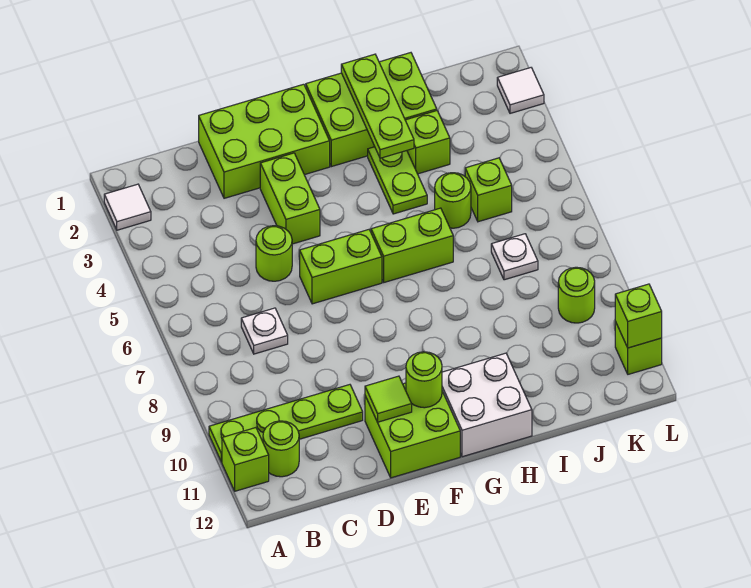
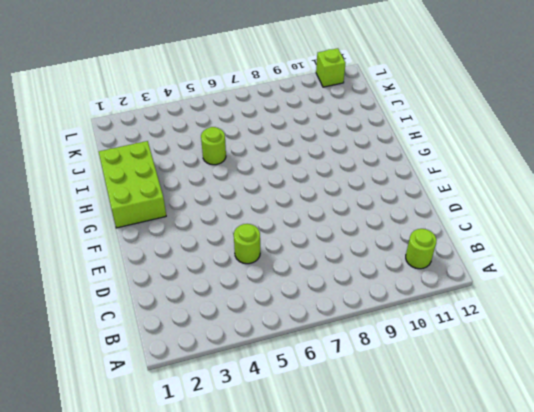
none -> white 1x1 tile [104,184,151,230]
none -> lime 1x4 plate [209,385,363,462]
none -> lime 1x1 brick [222,428,269,491]

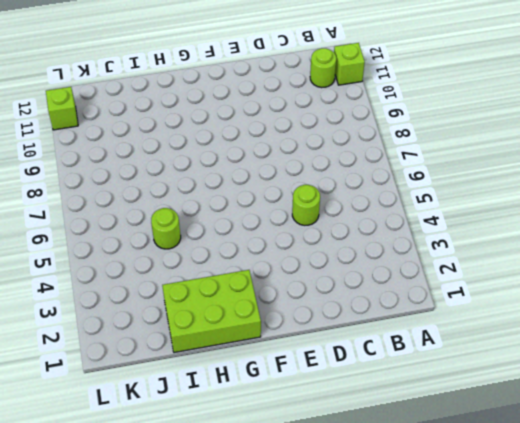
none -> white 1x1 tile [104,184,151,230]
none -> lime 1x4 plate [209,385,363,462]
none -> white 1x1 plate [241,308,288,354]

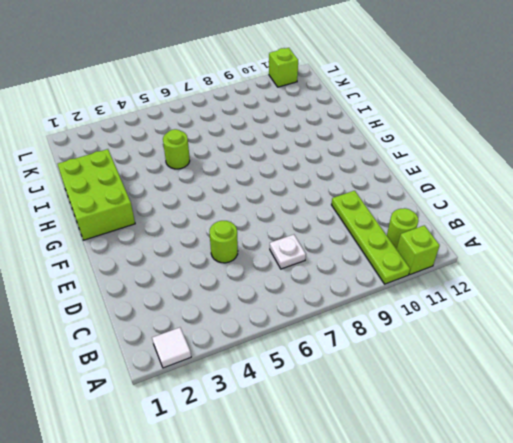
none -> lime 2x3 brick [199,84,330,198]
none -> lime 1x2 brick [260,153,320,244]
none -> lime 1x2 brick [300,230,382,304]

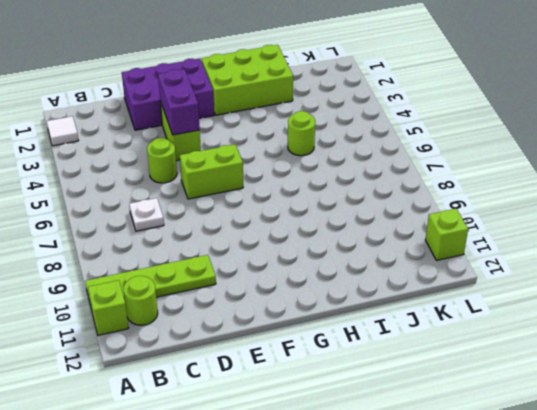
purple 2x3 brick [122,58,214,130] -> lime 2x3 brick [199,84,330,198]
purple 1x2 brick [158,69,200,135] -> none
none -> lime 2x2 brick [365,383,460,478]
none -> lime 1x2 brick [371,208,453,282]
none -> white 2x2 brick [442,353,532,457]

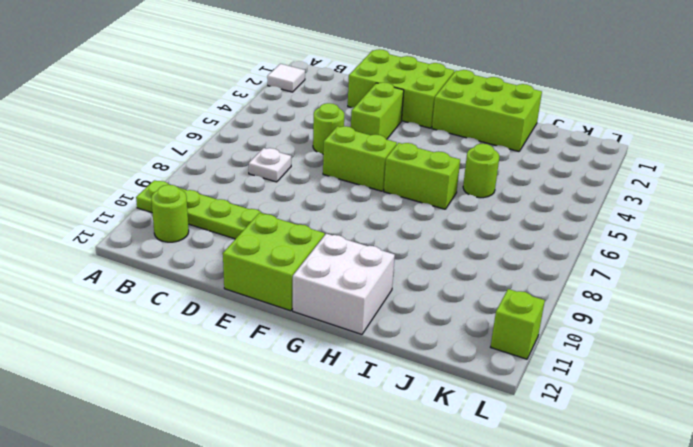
none -> lime 1x1 brick [222,428,269,491]
none -> lime 1x2 plate [368,147,427,214]
none -> lime 1x1 brick [405,111,450,174]

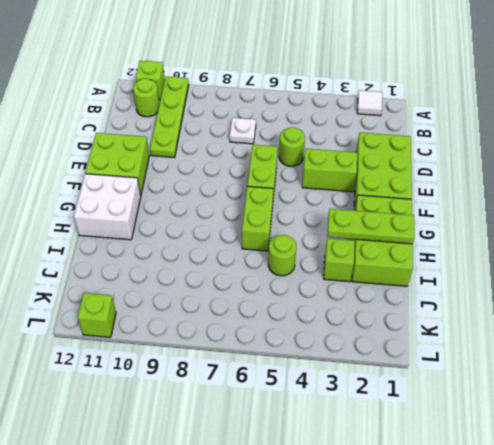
none -> lime 1x2 plate [368,147,427,214]
none -> lime 1x1 brick [465,158,512,222]
none -> white 1x1 plate [491,234,538,280]

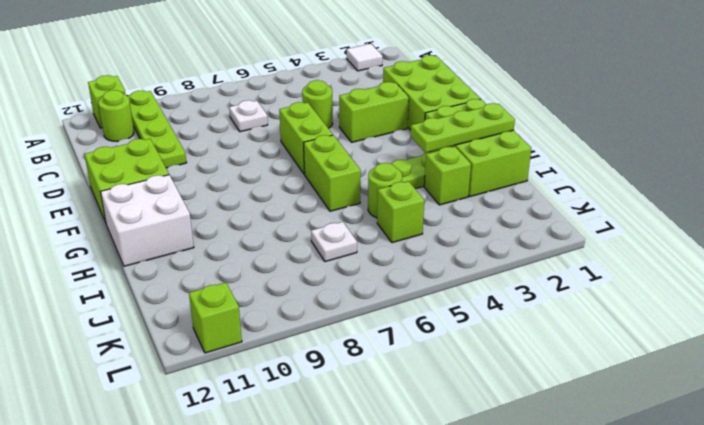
none -> lime 1x1 round brick [558,267,595,323]
none -> white 1x1 tile [497,68,544,113]
none -> lime 1x1 tile [365,376,412,422]

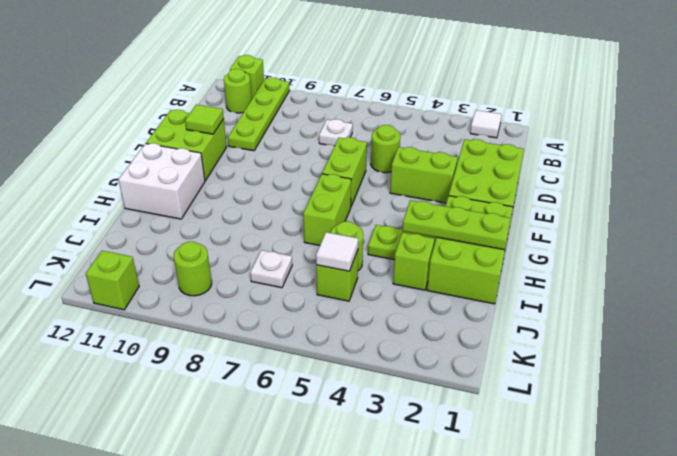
white 1x1 tile [316,232,358,271] -> white 1x1 tile moved to [497,68,544,113]
none -> lime 1x1 round brick [406,352,442,408]
none -> lime 1x1 brick [615,284,662,348]

